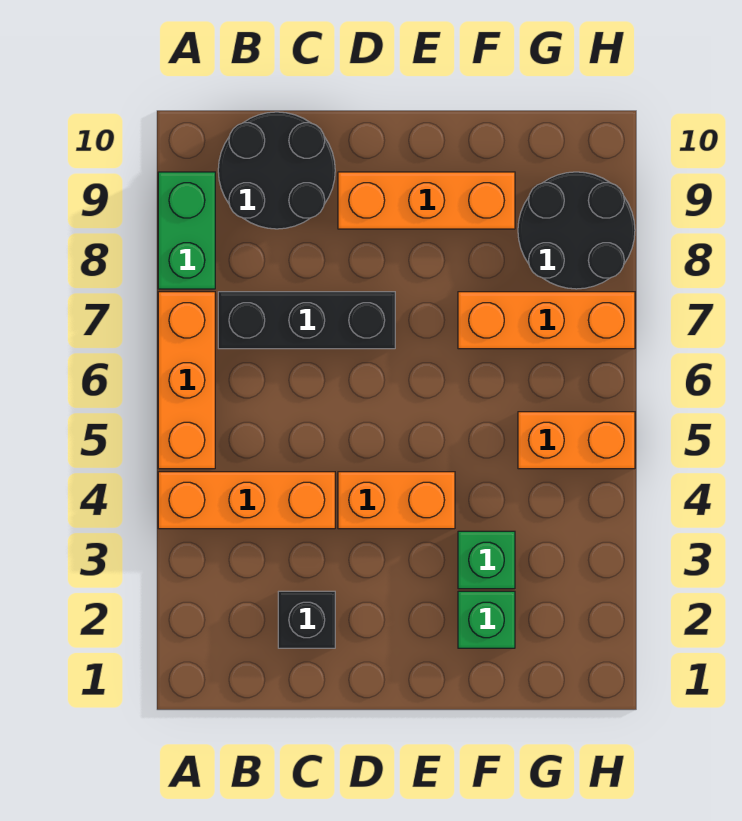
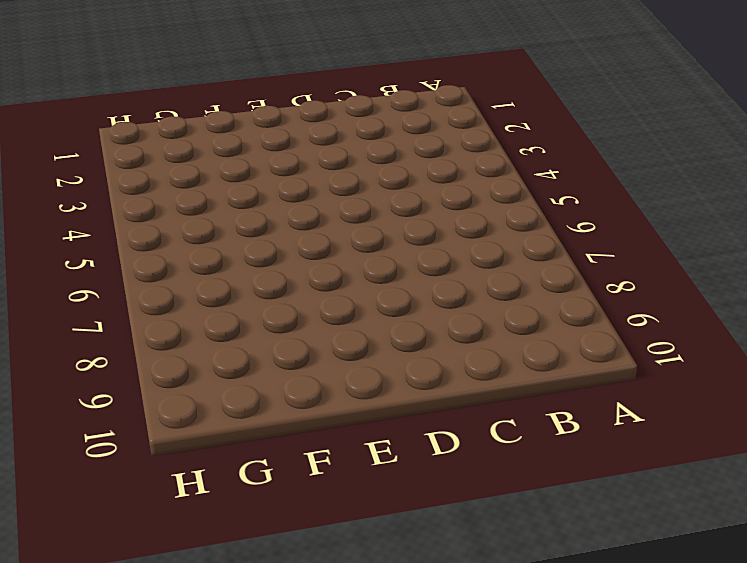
none -> orange 1x3 brick [158,472,335,529]
none -> orange 1x3 brick [158,292,215,469]
none -> green 1x2 brick [158,172,215,289]

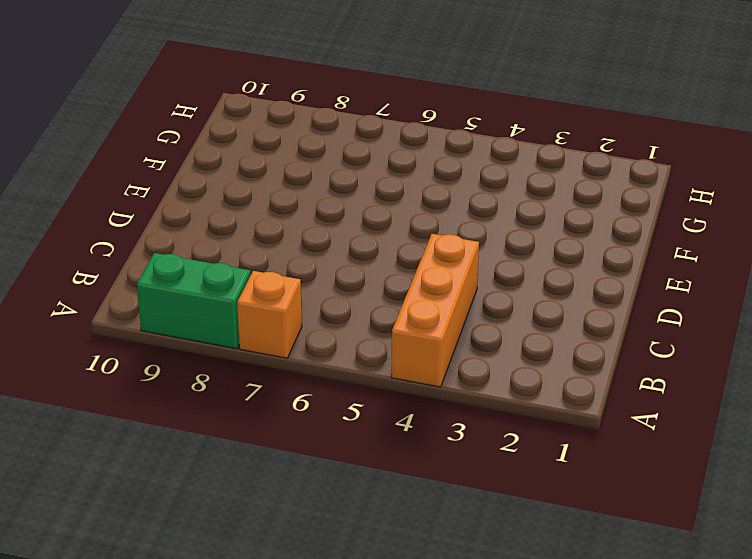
orange 1x1 brick [237,271,302,358] -> orange 1x3 brick [158,292,215,469]
none -> black 1x3 brick [218,292,395,349]
none -> black 2x2 round brick [218,112,335,229]
none -> black 1x1 brick [278,591,335,648]

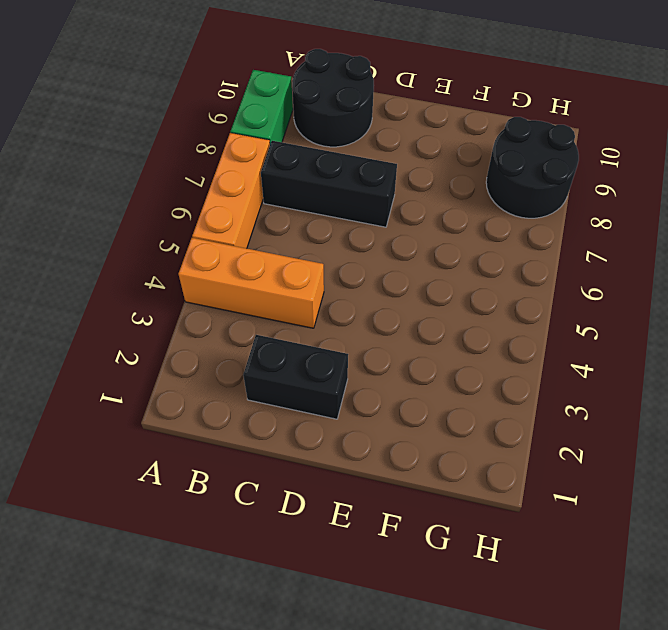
black 1x2 brick [243,335,348,419] -> black 1x1 brick [278,591,335,648]
none -> orange 1x2 brick [338,472,455,529]
none -> orange 1x3 brick [338,172,515,229]
none -> green 1x1 brick [458,591,515,648]

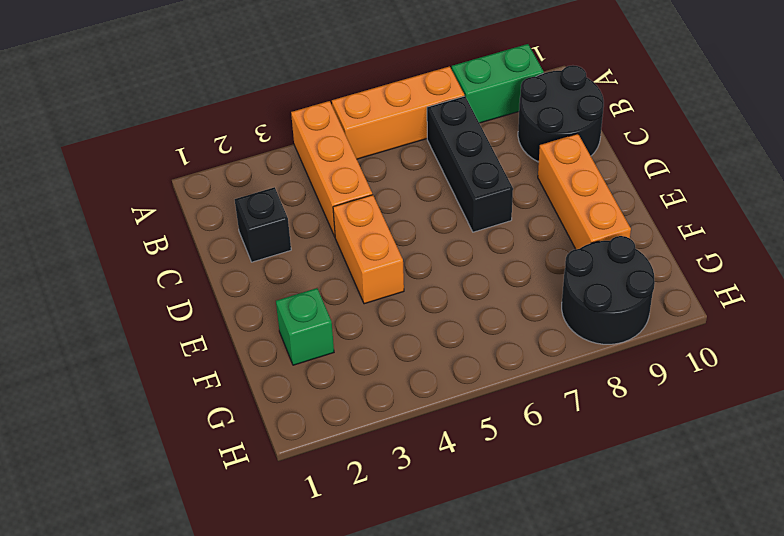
none -> green 1x1 brick [458,531,515,589]
none -> orange 1x3 brick [458,292,635,349]
none -> orange 1x2 brick [518,412,635,469]

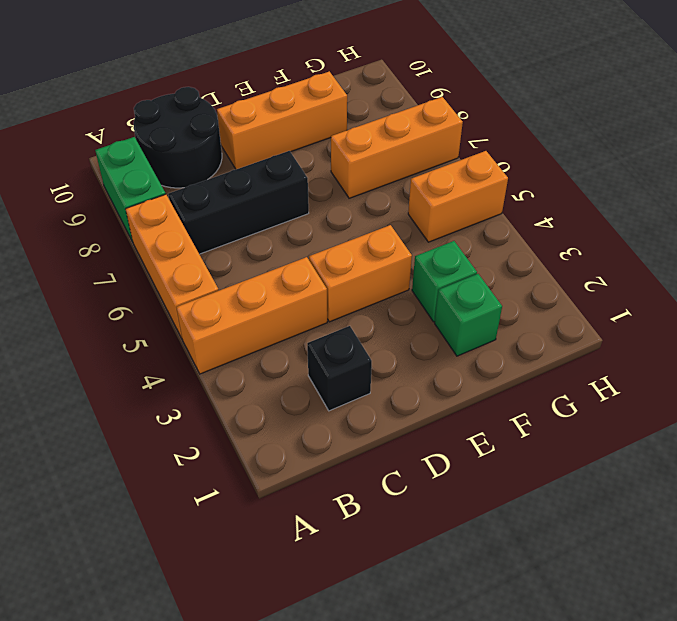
none -> black 2x2 round brick [518,172,635,289]

